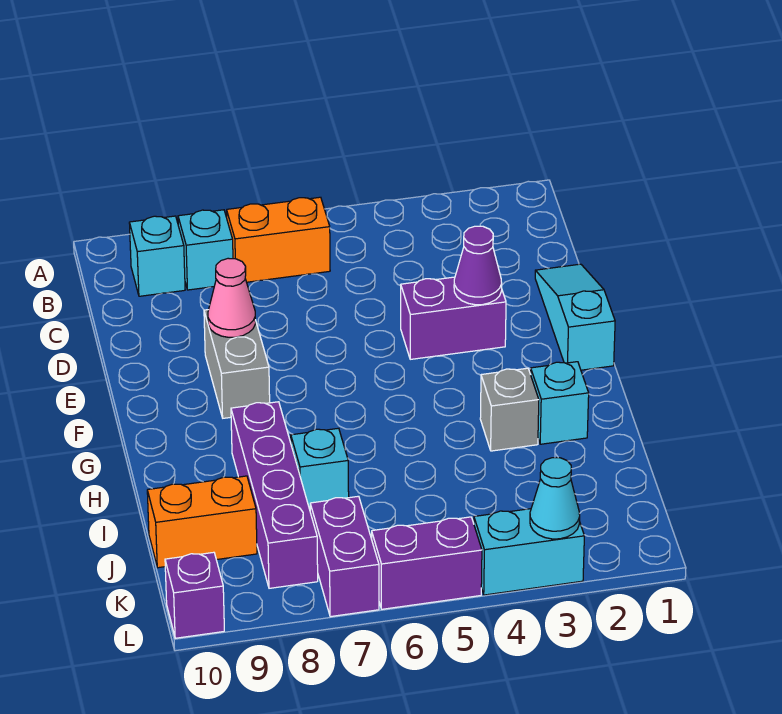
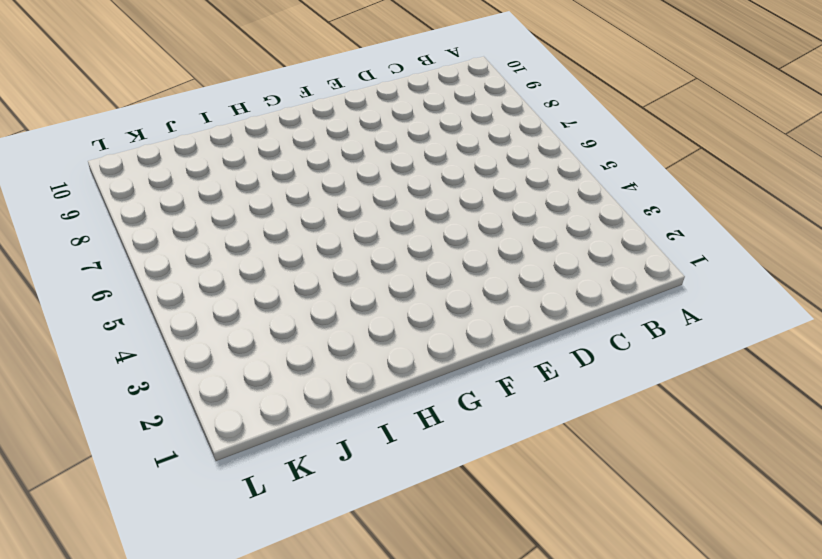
none -> orange 1x2 brick [227,197,330,282]
none -> cyan 1x1 brick [178,210,233,290]
none -> cyan 1x1 brick [129,216,185,296]

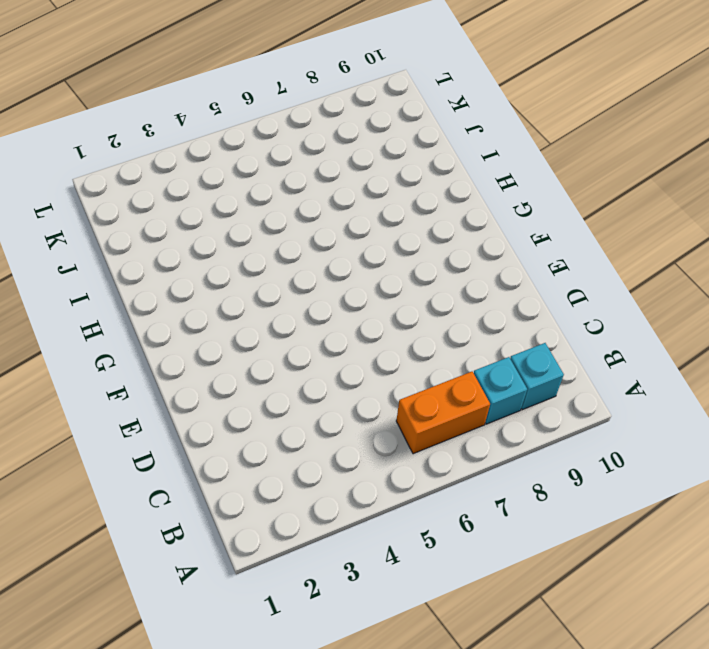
none -> cyan 1x3 slope [535,264,615,370]
none -> purple 1x2 brick [401,277,506,359]
none -> grey 1x2 brick [204,310,270,418]

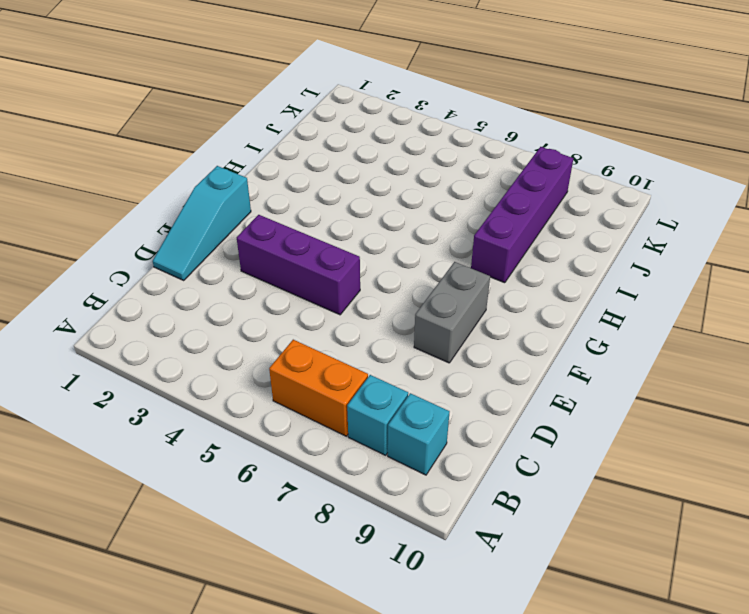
purple 1x3 brick [237,215,360,315] -> purple 1x2 brick [401,277,506,359]
none -> cyan 1x1 brick [531,362,589,444]
none -> grey 1x1 brick [480,368,539,451]
none -> cyan 1x1 brick [291,428,349,509]

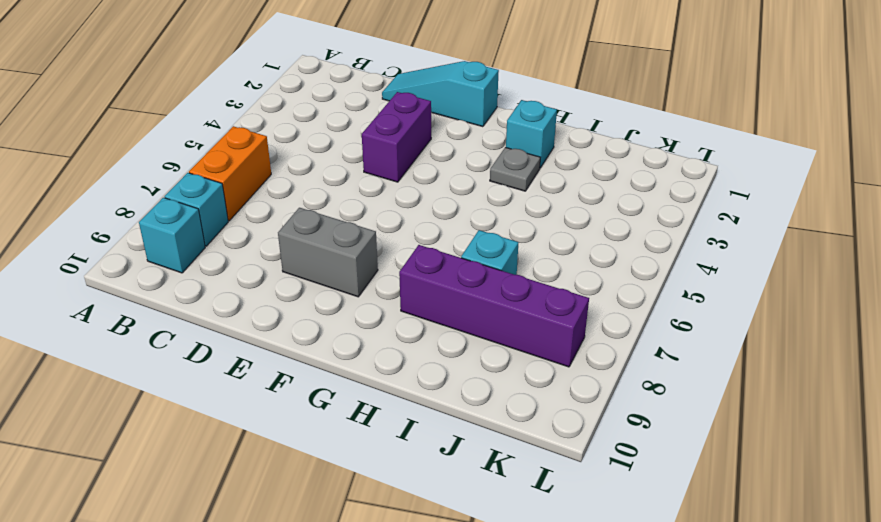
grey 1x1 plate [490,147,540,191] -> grey 1x1 brick [480,368,539,451]
none -> orange 1x2 brick [147,476,257,568]
none -> purple 1x2 brick [310,496,379,617]
none -> cyan 1x2 brick [474,509,584,595]

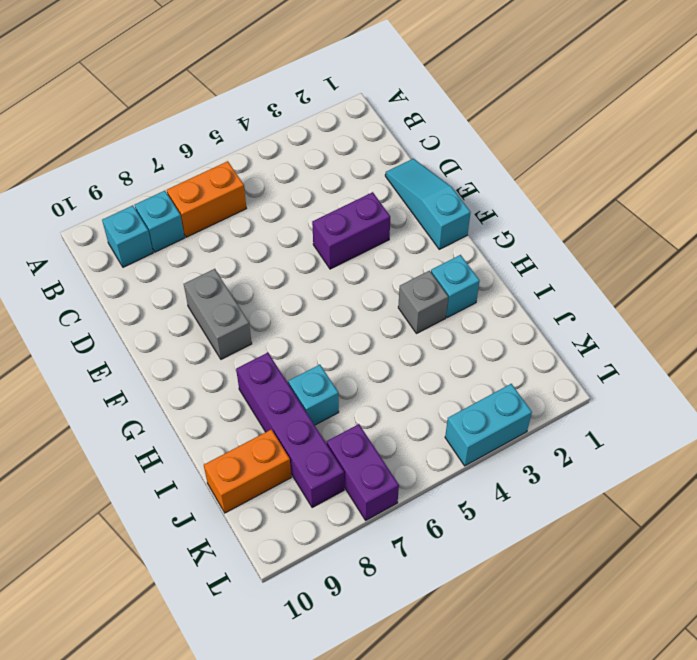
none -> purple 1x2 brick [372,517,482,609]
none -> purple 1x1 brick [165,552,224,638]
none -> purple 1x1 cone [454,226,502,305]

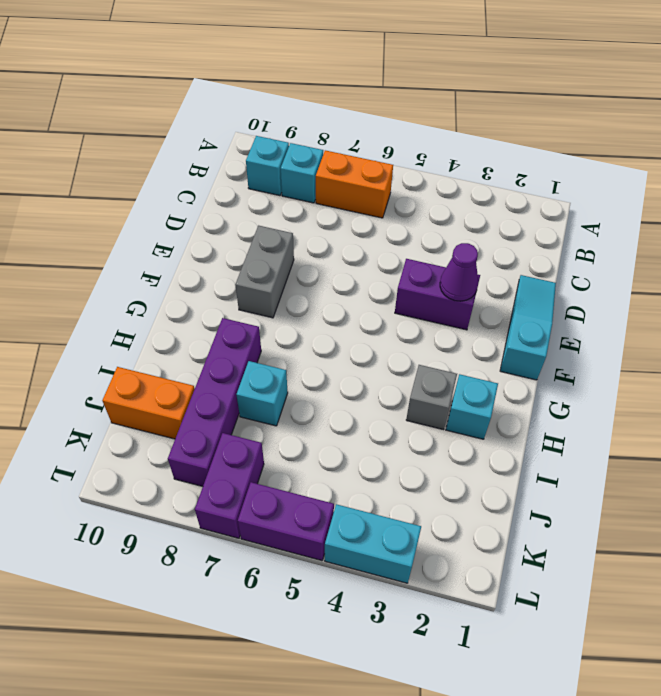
none -> purple 1x1 brick [165,552,224,638]
none -> pink 1x1 cone [208,258,256,337]
none -> cyan 1x1 cone [530,458,580,539]

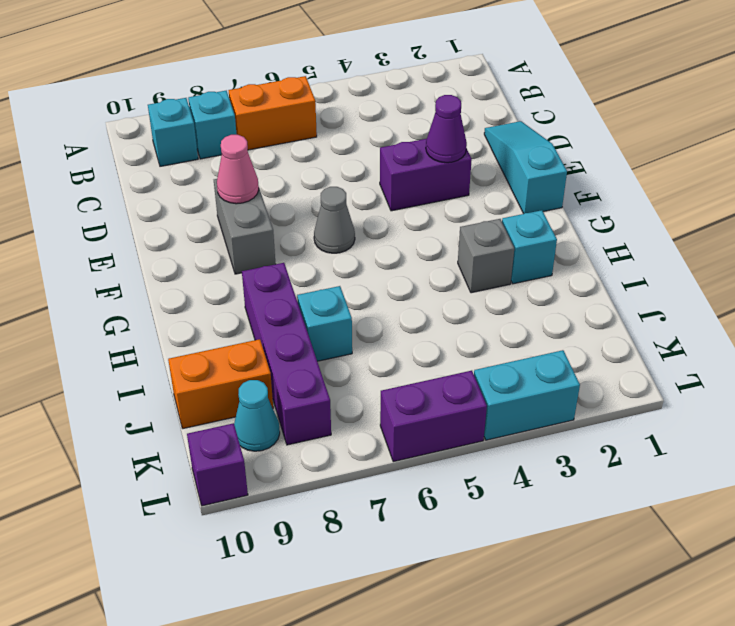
grey 1x1 cone [314,187,355,253] -> none
cyan 1x1 cone [234,380,280,451] -> cyan 1x1 cone moved to [530,458,580,539]
none -> purple 1x2 brick [310,496,379,617]

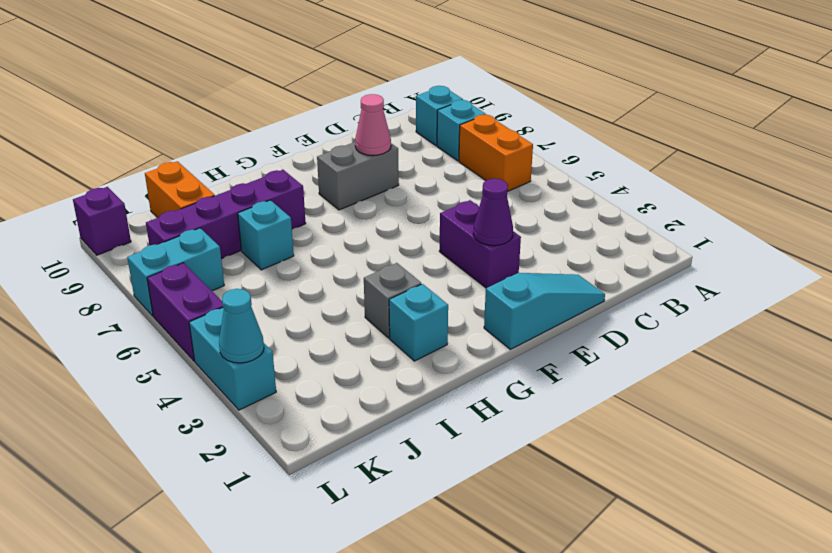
cyan 1x2 brick [127,228,224,316] -> purple 1x2 brick [310,496,379,617]

